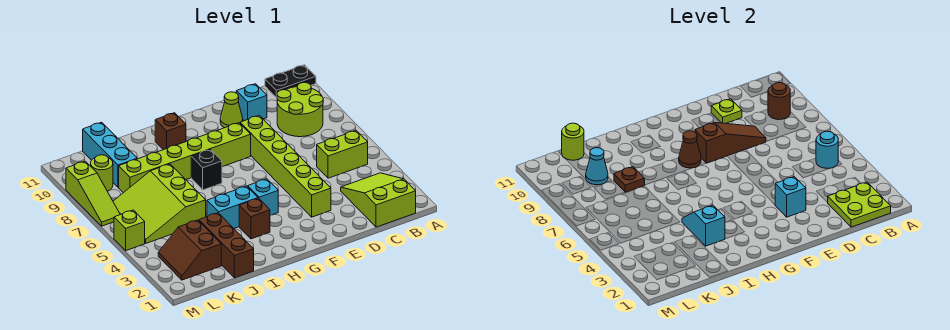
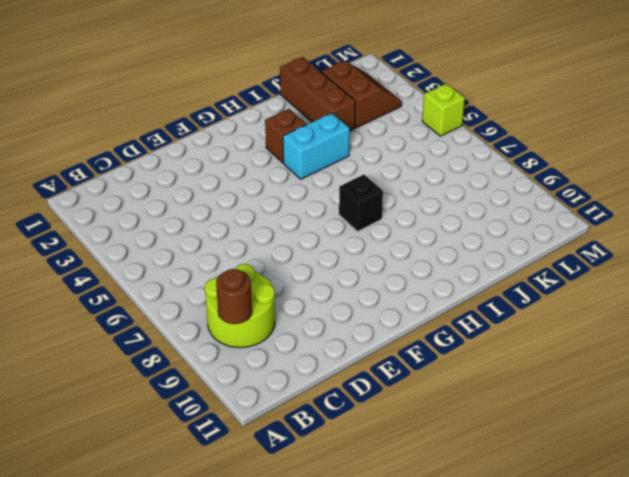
none -> black 1x2 plate [265,65,316,98]
none -> lime 2x3 slope [341,173,416,227]
none -> lime 1x2 brick [317,130,368,178]
none -> cyan 1x1 brick [236,84,267,121]

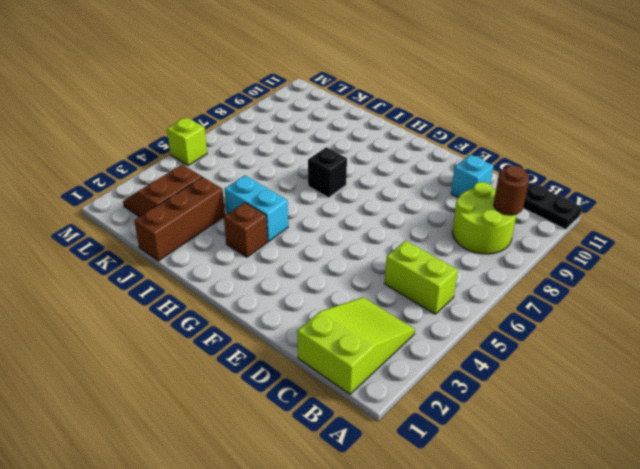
none -> lime 1x6 brick [240,115,331,217]
none -> lime 1x1 cone [220,92,243,128]
none -> lime 1x6 brick [119,123,251,193]
none -> cyan 1x1 brick [248,179,278,216]

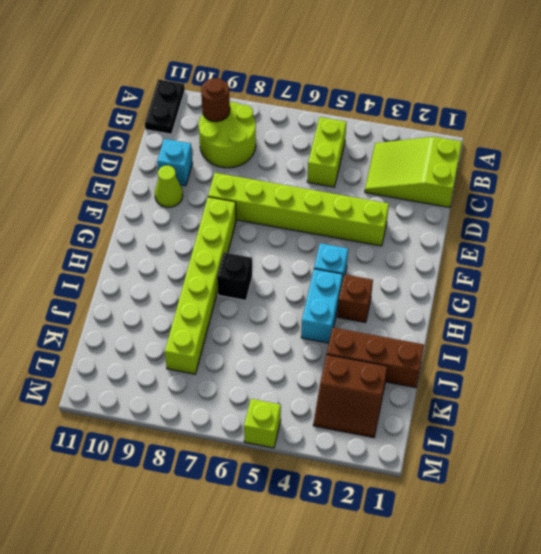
none -> brown 1x1 brick [155,113,186,150]
none -> lime 3x3 slope [113,164,206,243]
none -> cyan 1x3 brick [83,122,137,187]
none -> lime 1x1 round brick [91,155,113,191]

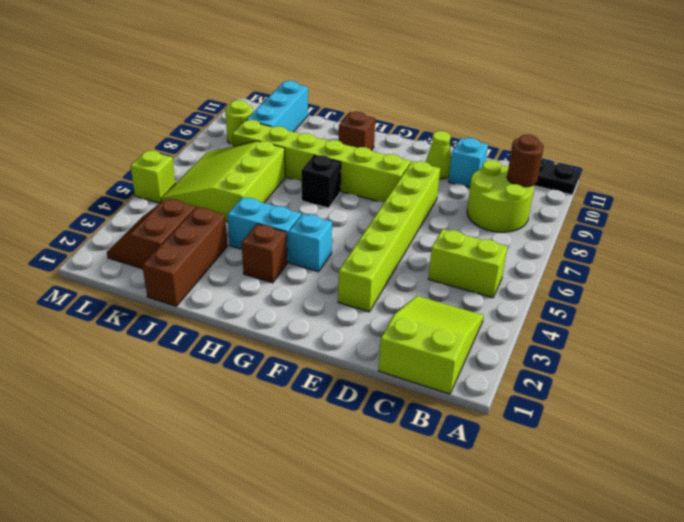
none -> lime 1x3 slope [66,161,120,226]
none -> lime 2x2 plate [828,182,891,227]
none -> cyan 1x1 round brick [816,131,838,168]
none -> brown 1x3 slope [695,122,766,163]

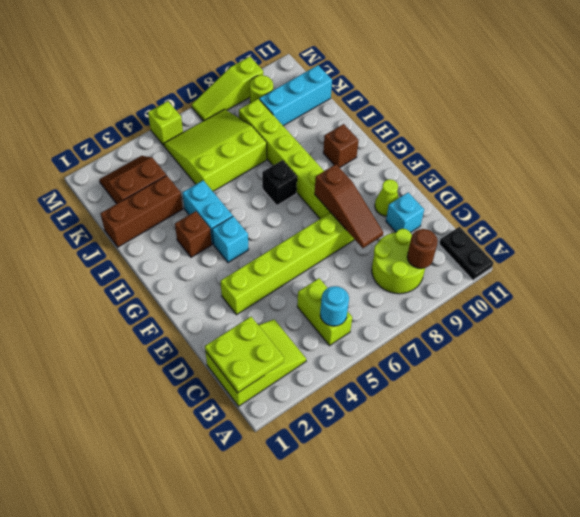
none -> lime 1x1 plate [711,99,742,123]
none -> cyan 1x1 brick [775,177,806,217]
none -> brown 1x1 cone [679,131,701,168]
none -> cyan 1x2 slope [682,205,725,246]

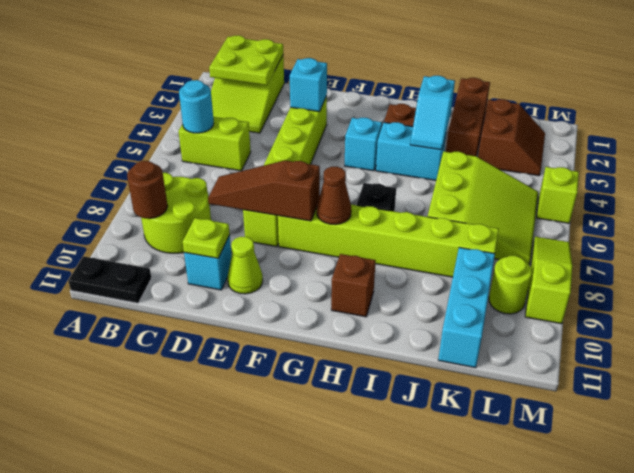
none -> brown 1x1 plate [614,167,645,192]
none -> cyan 1x1 cone [586,148,608,185]
none -> lime 1x1 round brick [562,123,584,160]

